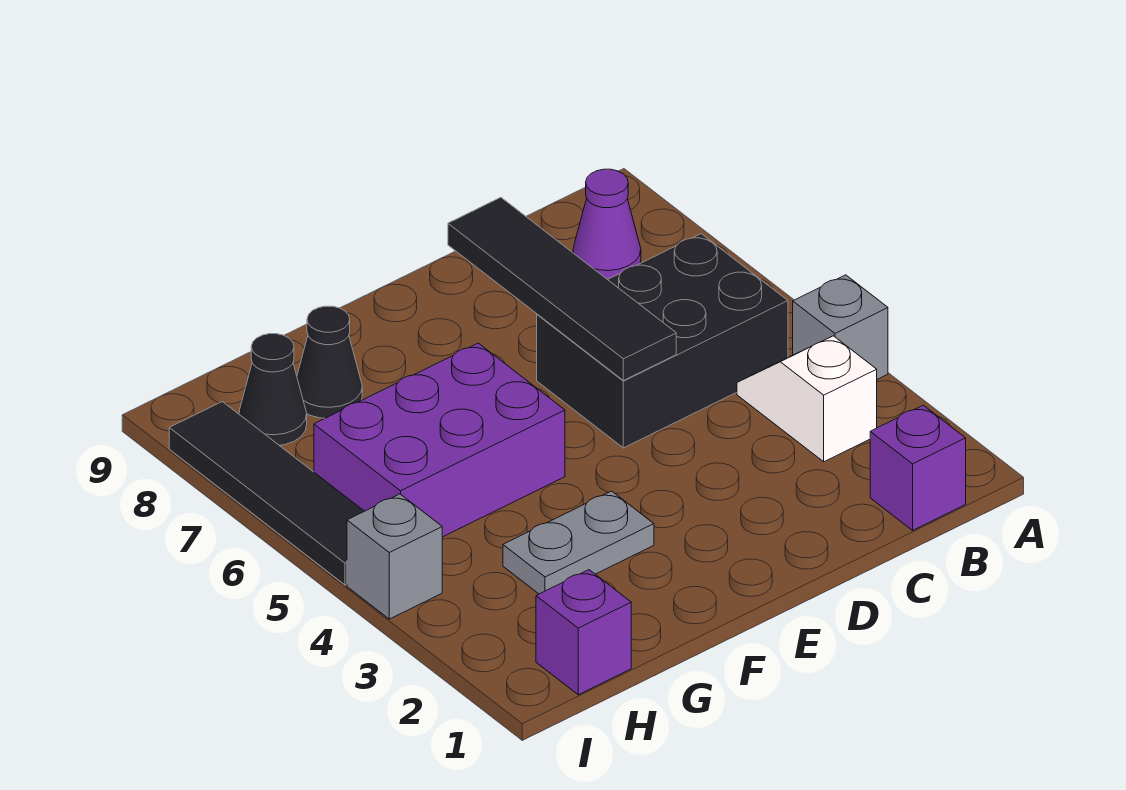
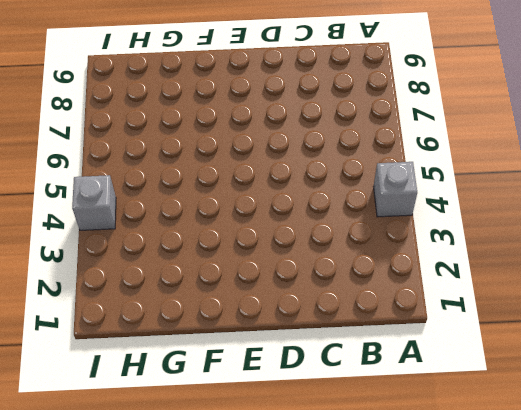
none -> purple 1x1 brick [870,405,966,530]
none -> white 1x2 slope [737,336,877,462]
none -> black 2x3 brick [537,234,788,448]

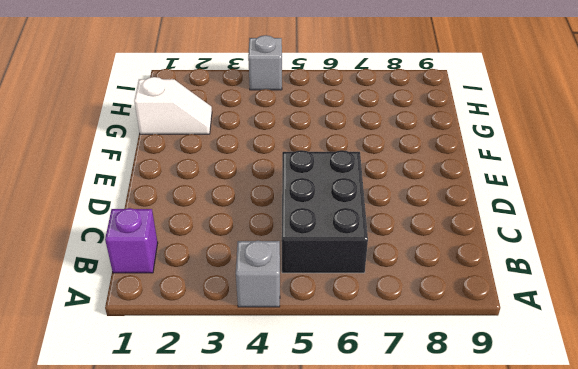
white 1x2 slope [134,77,212,134] -> white 1x2 slope moved to [737,336,877,462]
none -> purple 1x1 cone [573,169,641,280]
none -> grey 1x2 plate [503,491,654,594]
none -> purple 2x3 brick [314,343,565,537]

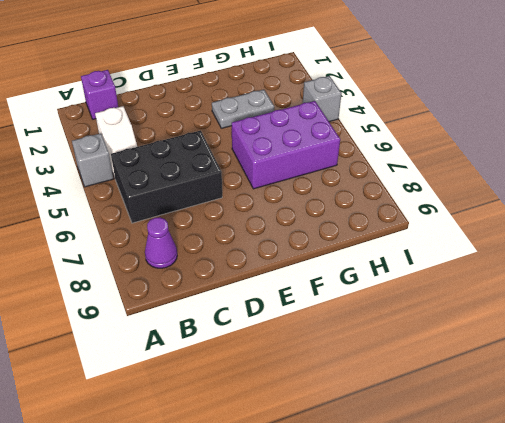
none -> black 1x1 cone [297,306,362,418]
none -> purple 1x1 brick [536,570,631,695]
none -> black 1x1 cone [239,334,307,445]

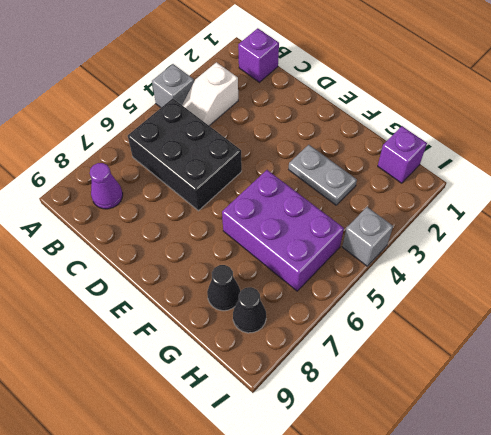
none -> black 1x4 tile [169,402,364,585]
none -> black 1x4 tile [448,197,676,381]

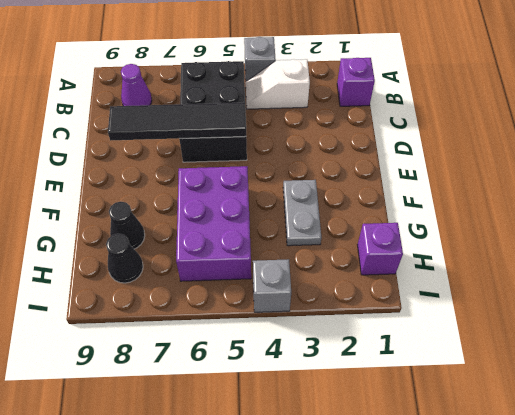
none -> black 1x4 tile [169,402,364,585]

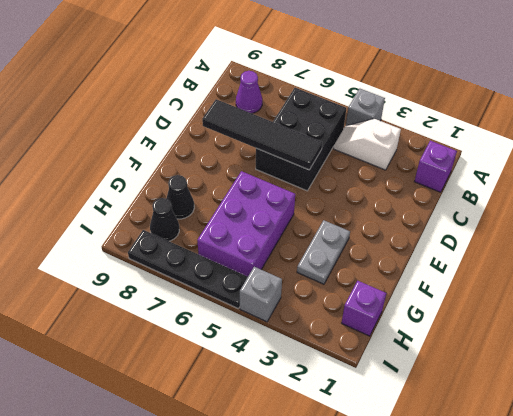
black 1x4 plate [128,230,248,308] -> black 1x4 tile [169,402,364,585]

